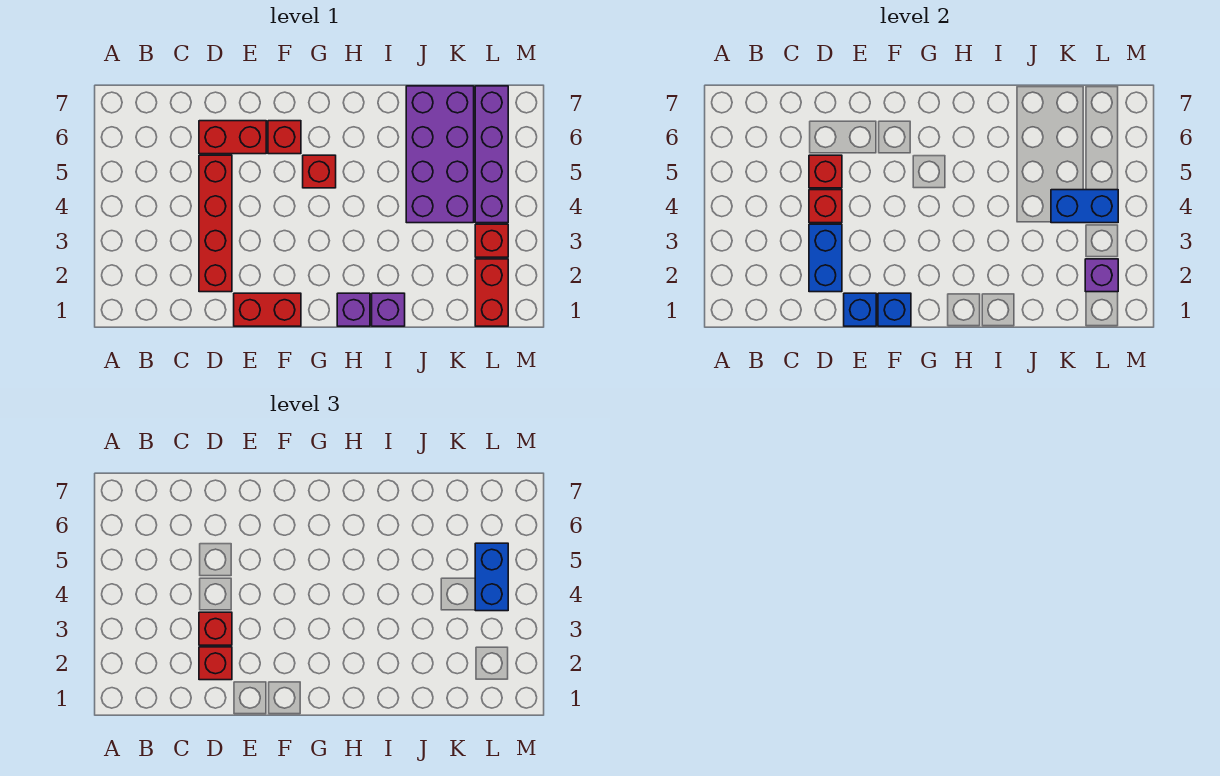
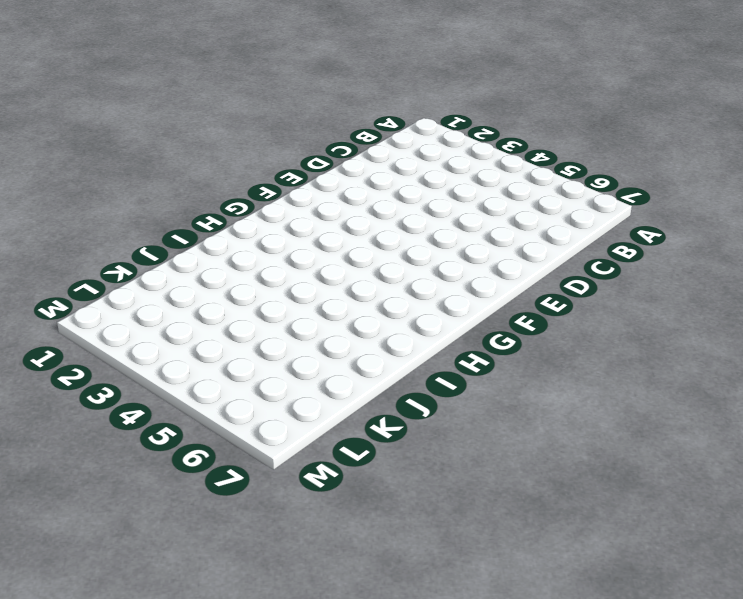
none -> red 1x4 brick [199,155,232,292]
none -> red 1x2 brick [199,121,266,154]
none -> red 1x2 brick [234,293,301,326]

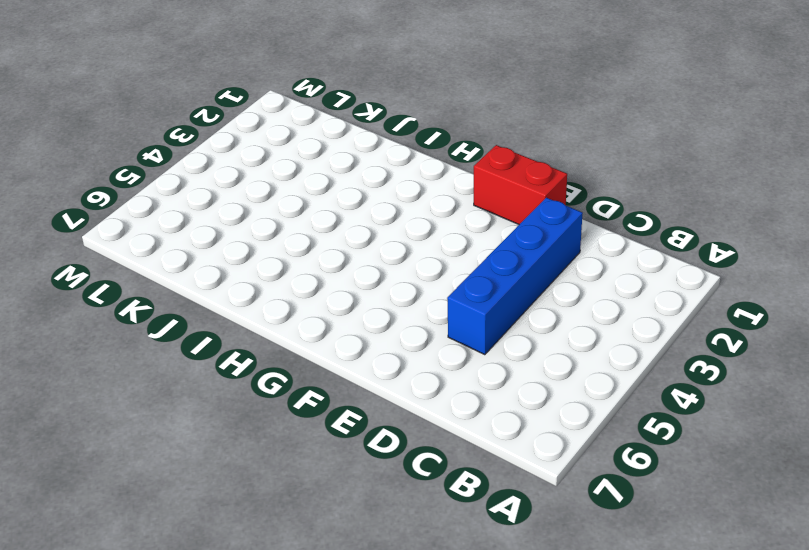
blue 1x4 brick [447,198,583,355] -> red 1x4 brick [199,155,232,292]
none -> red 1x2 brick [199,121,266,154]
none -> red 1x1 brick [268,121,301,154]
none -> red 1x1 brick [303,155,336,188]

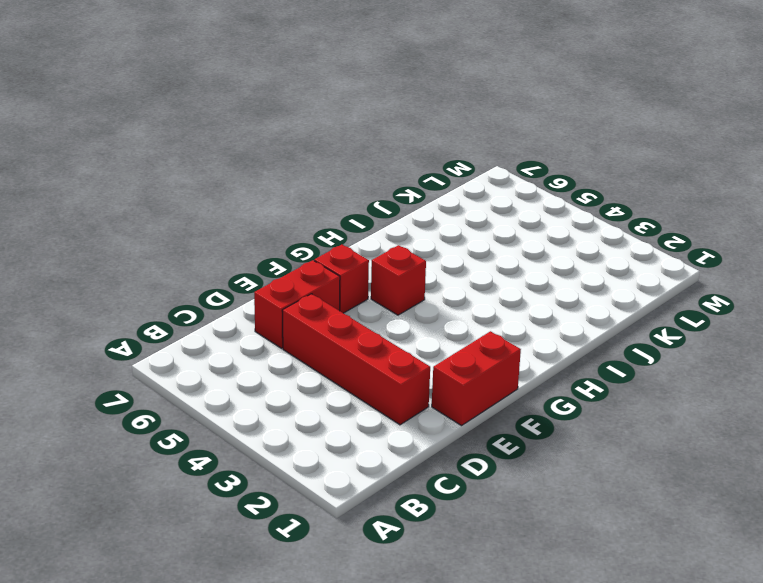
none -> purple 1x1 brick [337,293,370,326]
none -> purple 1x1 brick [372,293,405,326]
none -> purple 2x4 brick [406,86,474,223]

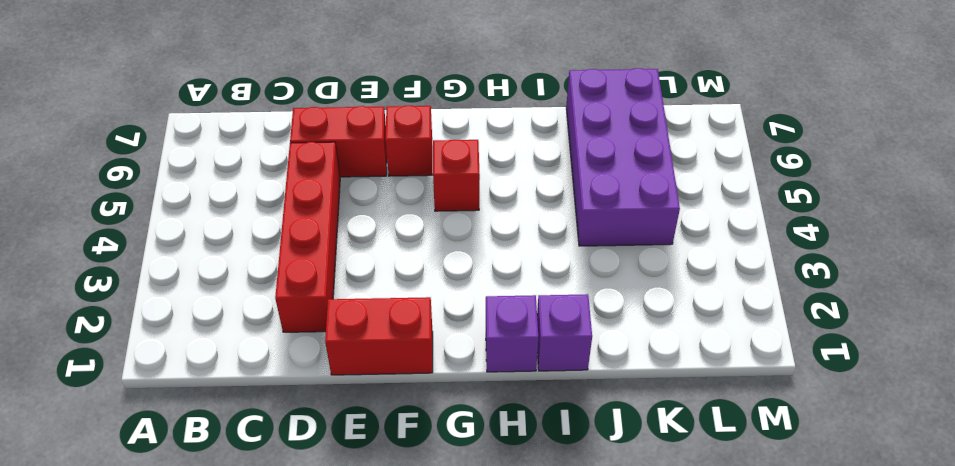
none -> red 1x2 brick [475,259,508,326]
none -> red 1x1 brick [475,224,508,257]
none -> purple 1x4 brick [475,86,508,223]

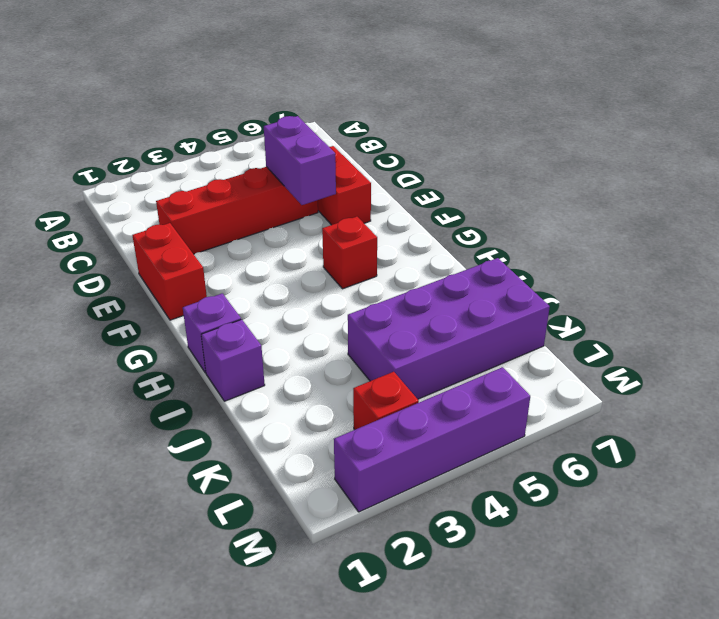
purple 1x2 brick [264,116,336,205] -> red 1x1 brick [809,155,842,188]
purple 1x4 brick [334,367,530,512] -> purple 1x4 brick moved to [475,86,508,223]
none -> red 1x1 brick [268,121,301,154]
none -> red 1x2 brick [475,259,508,326]
none -> blue 1x2 brick [809,224,842,292]

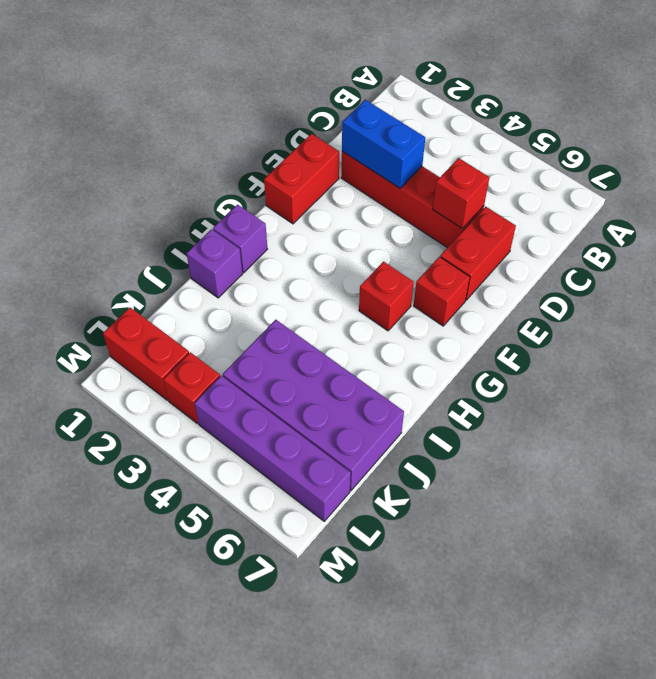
none -> red 1x1 brick [809,190,842,223]
none -> blue 1x1 brick [844,293,876,326]
none -> blue 1x1 brick [878,293,911,326]

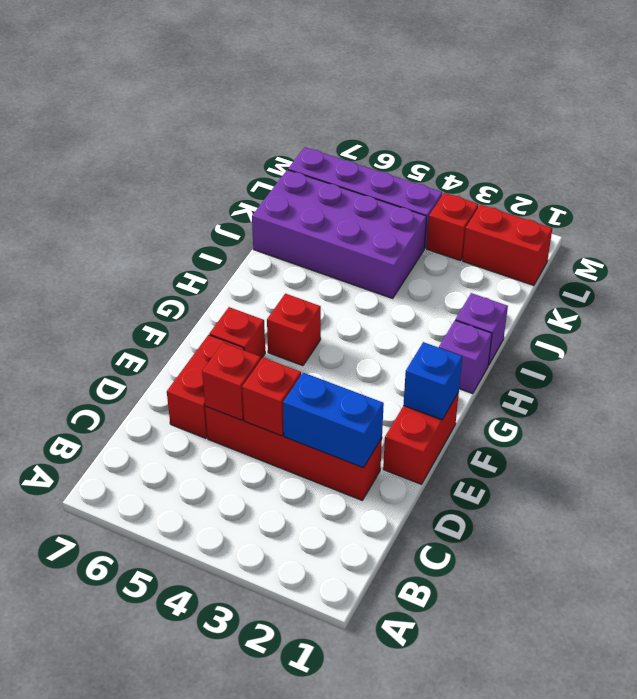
none -> blue 1x1 brick [844,293,876,326]
none -> blue 1x2 brick [1051,190,1118,223]
none -> purple 1x1 brick [1085,259,1118,292]

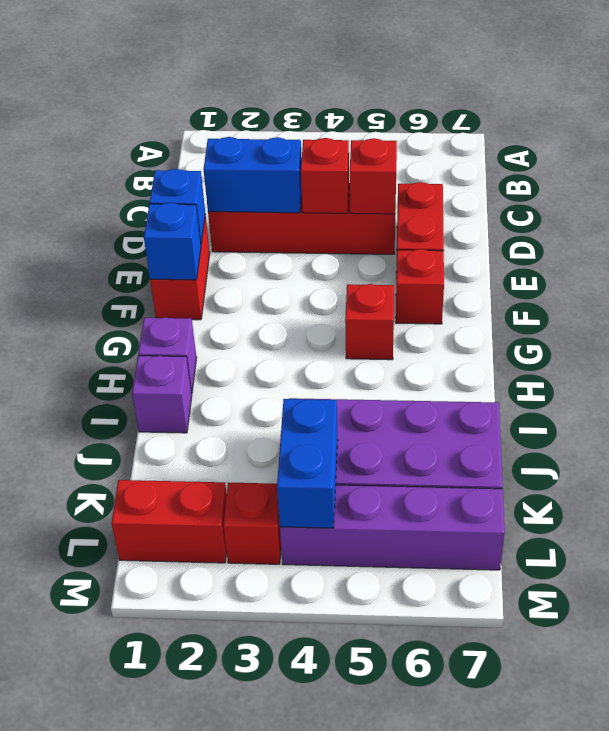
none -> purple 1x1 brick [1085,259,1118,292]
none -> red 1x1 brick [199,647,232,680]
none -> red 1x1 brick [199,612,232,645]

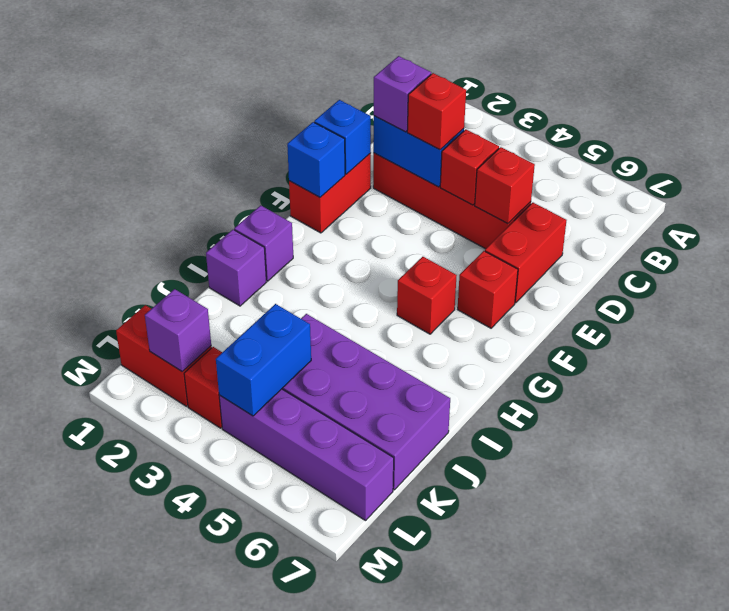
purple 1x1 brick [374,56,431,132] -> red 1x1 brick [199,647,232,680]
none -> blue 1x2 brick [475,543,508,611]

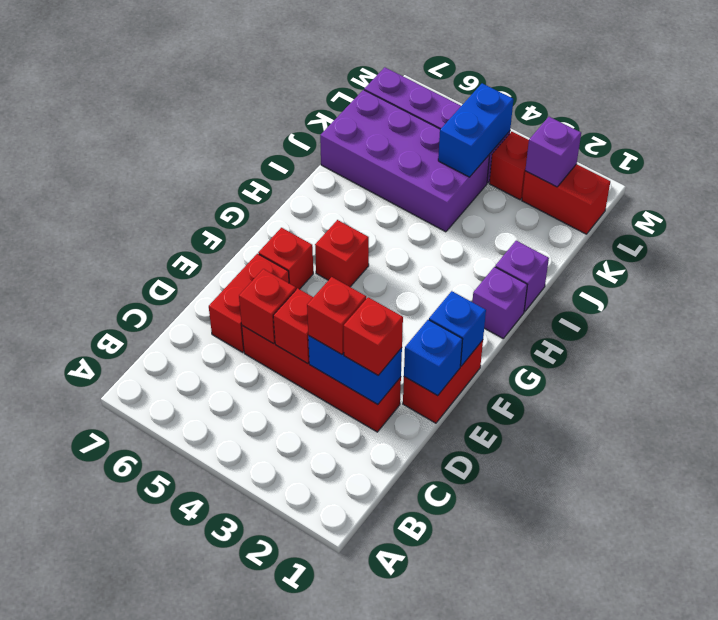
none -> blue 1x2 brick [475,543,508,611]

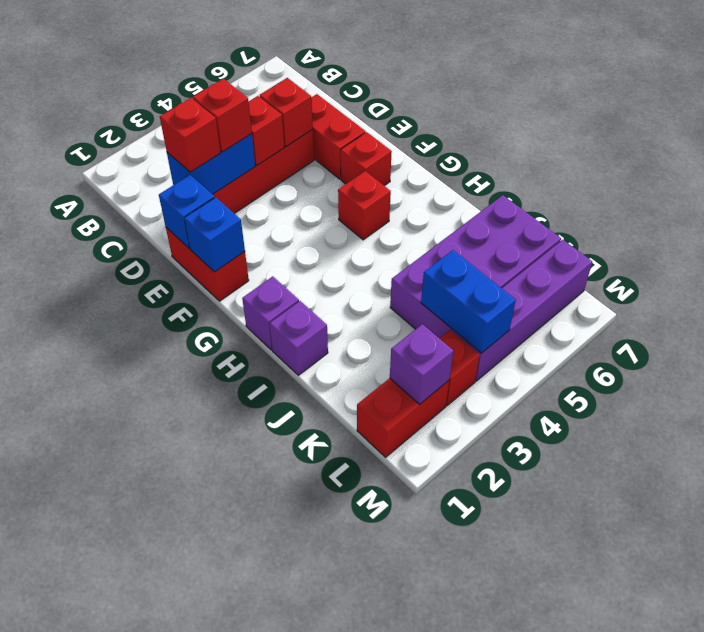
none -> blue 1x2 brick [475,543,508,611]

